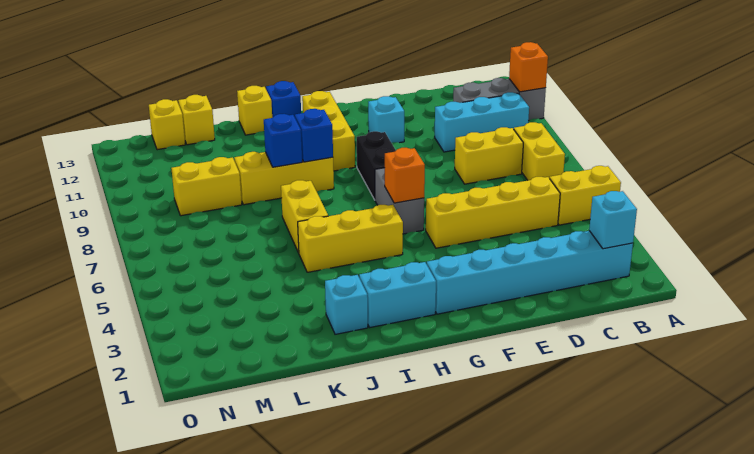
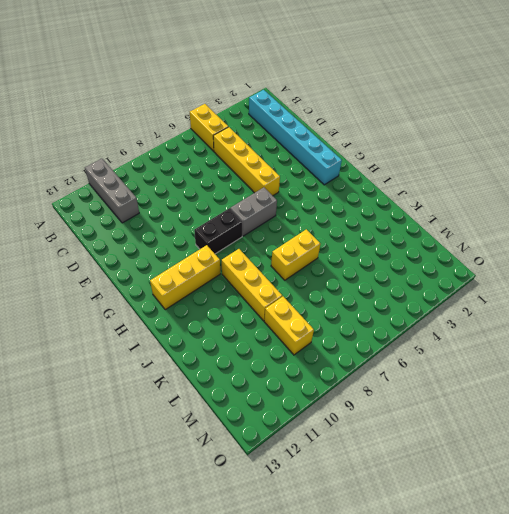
none -> yellow 1x2 brick [514,122,565,180]
none -> cyan 1x3 brick [435,92,529,152]
none -> yellow 1x2 brick [455,127,523,184]

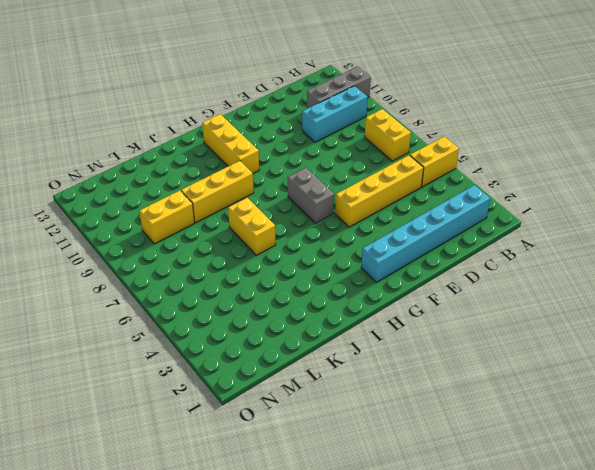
none -> yellow 1x2 brick [455,127,523,184]
none -> cyan 1x1 brick [368,96,404,143]
none -> black 1x2 brick [357,131,396,200]

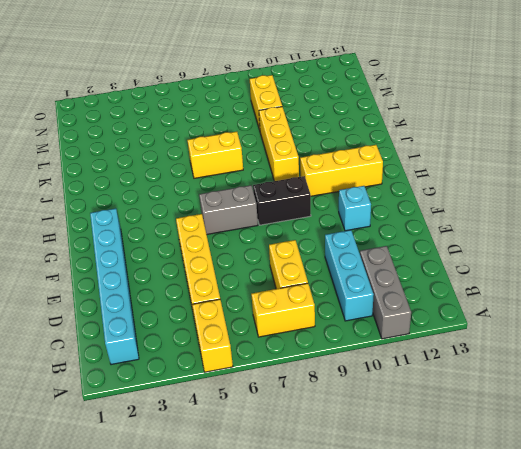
none -> cyan 1x2 brick [359,262,436,327]
none -> yellow 1x3 brick [298,205,403,272]
none -> blue 1x1 brick [266,81,301,118]

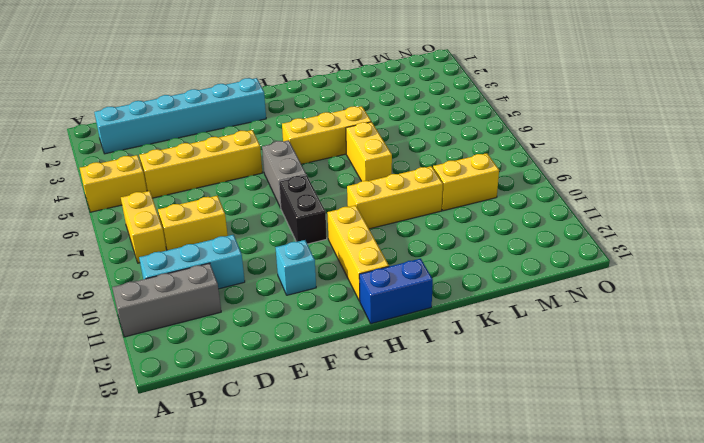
blue 1x2 brick [359,259,433,324] -> blue 1x1 brick [266,81,301,118]
none -> cyan 1x2 brick [359,262,436,327]
none -> cyan 1x1 brick [325,275,368,334]
none -> yellow 1x1 brick [237,86,272,135]

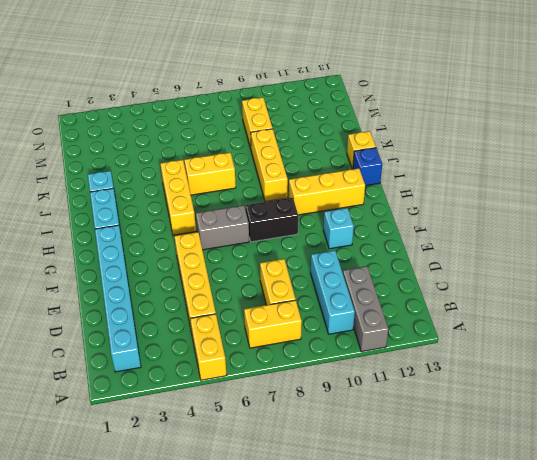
none -> yellow 1x1 brick [178,95,215,145]
none -> yellow 1x1 brick [149,99,185,150]
none -> orange 1x1 brick [509,42,548,92]

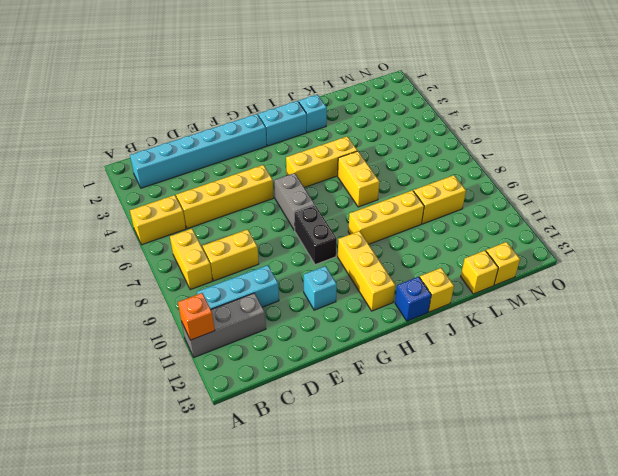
none -> cyan 1x1 brick [589,191,637,249]
none -> orange 1x1 brick [385,148,425,203]
none -> blue 1x1 brick [295,109,333,162]

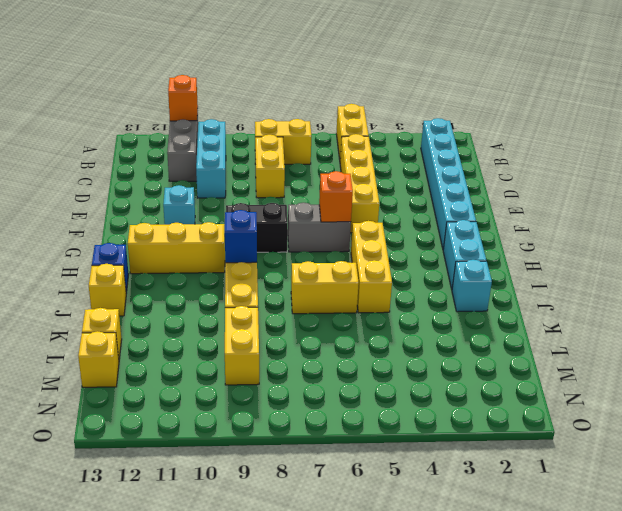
none -> cyan 1x1 brick [589,191,637,249]
none -> blue 1x1 brick [264,114,302,167]

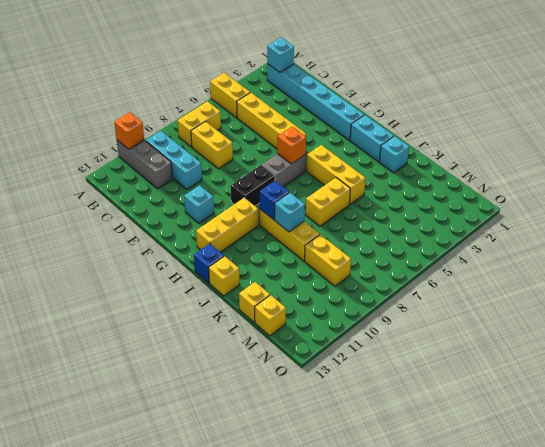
cyan 1x1 brick [275,193,305,232] -> blue 1x1 brick [264,114,302,167]

